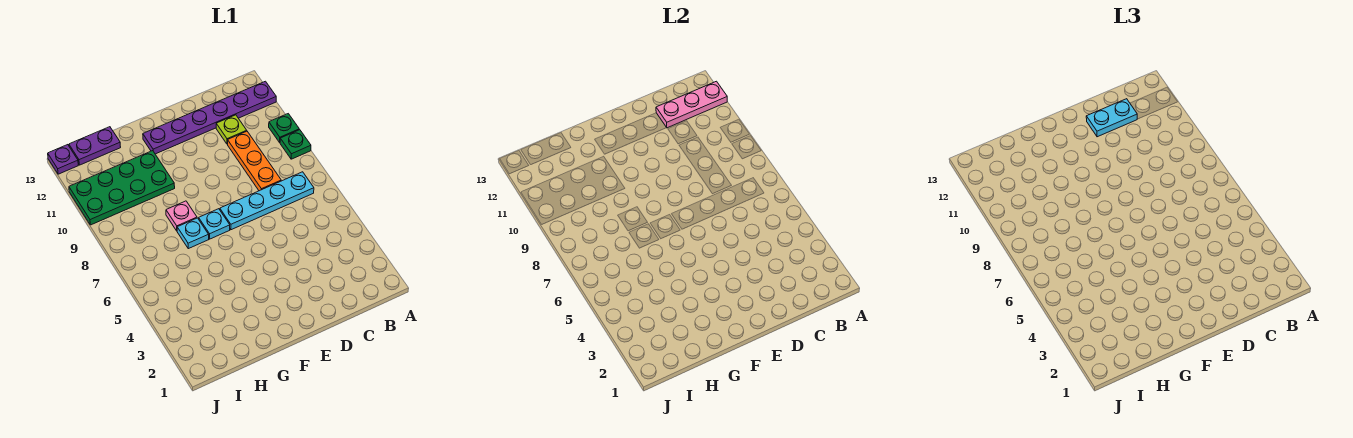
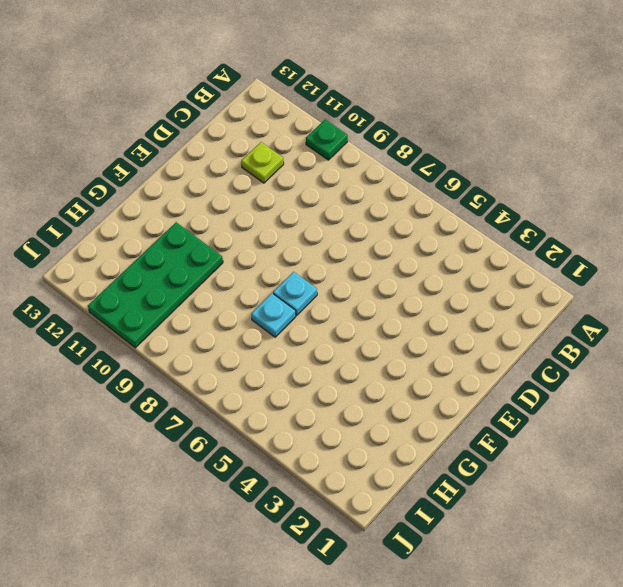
none -> green 1x1 plate [280,130,311,159]
none -> purple 1x6 plate [143,81,276,154]
none -> cyan 1x4 plate [220,172,314,230]

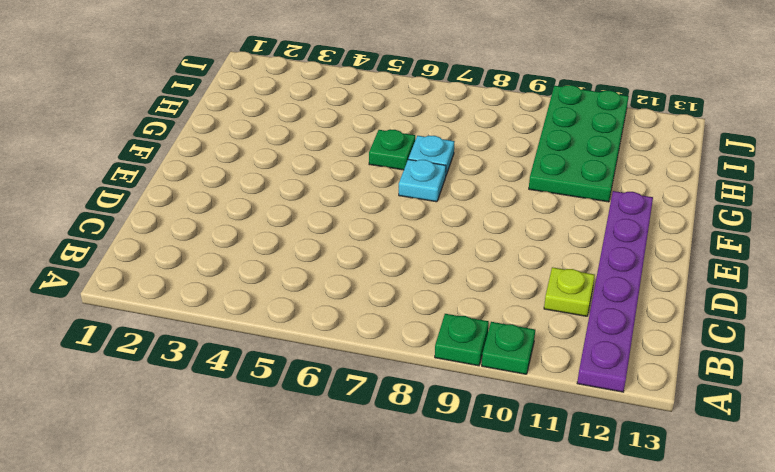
green 1x1 plate [369,130,415,170] -> none
none -> cyan 1x4 plate [220,172,314,230]
none -> orange 1x3 plate [228,131,281,191]
none -> pink 1x1 plate [166,201,197,231]

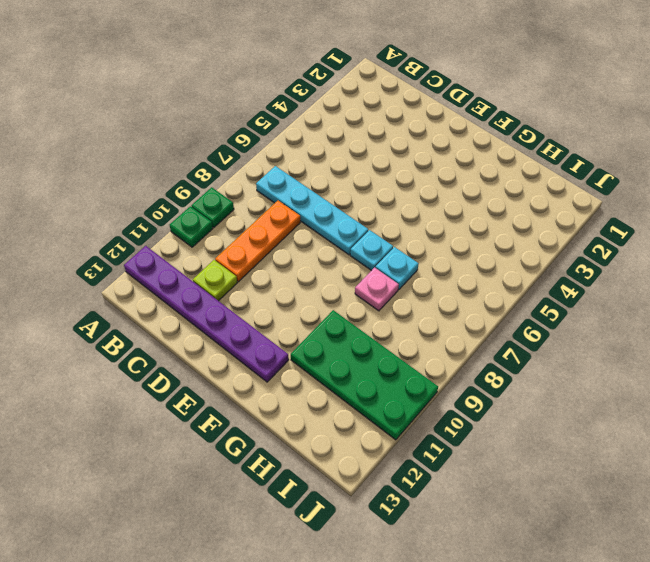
none -> purple 1x2 plate [69,127,121,165]
none -> purple 1x1 plate [48,145,78,174]
none -> pink 1x3 plate [656,81,727,128]

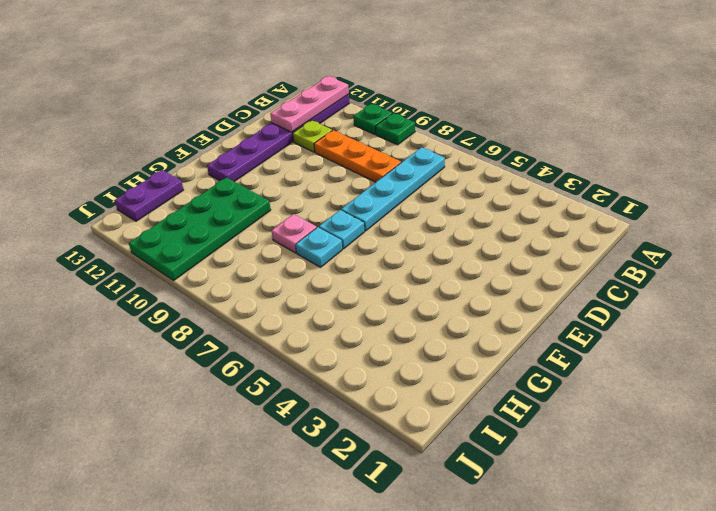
none -> purple 1x1 plate [48,145,78,174]
none -> cyan 1x2 plate [1086,99,1137,137]

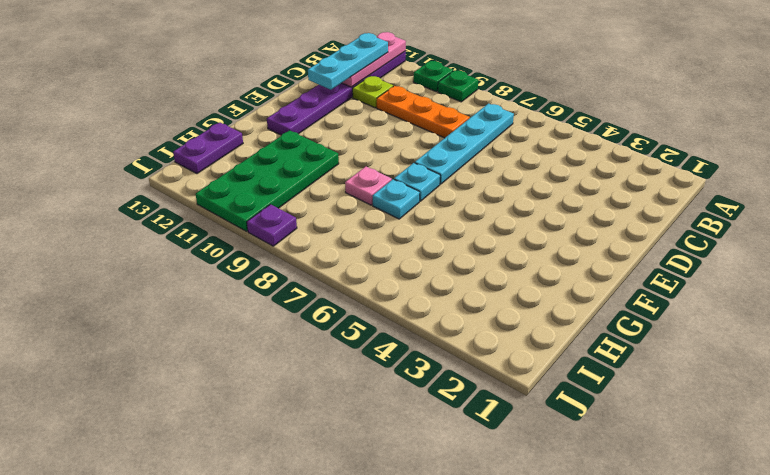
cyan 1x3 plate [308,33,388,90] -> cyan 1x2 plate [1086,99,1137,137]
purple 1x1 plate [247,204,297,246] -> purple 1x1 plate moved to [48,145,78,174]

